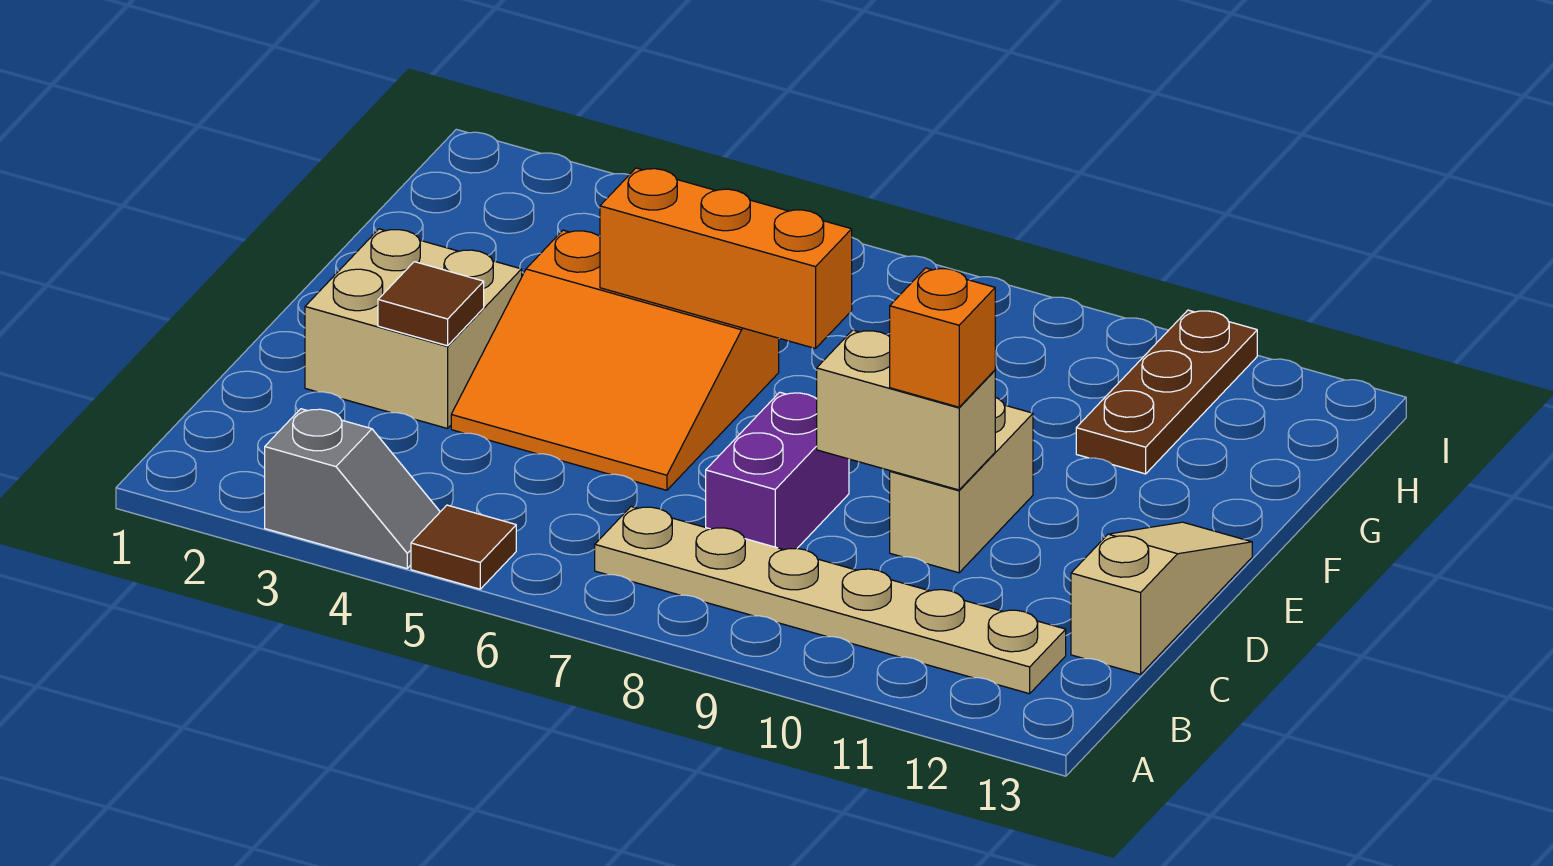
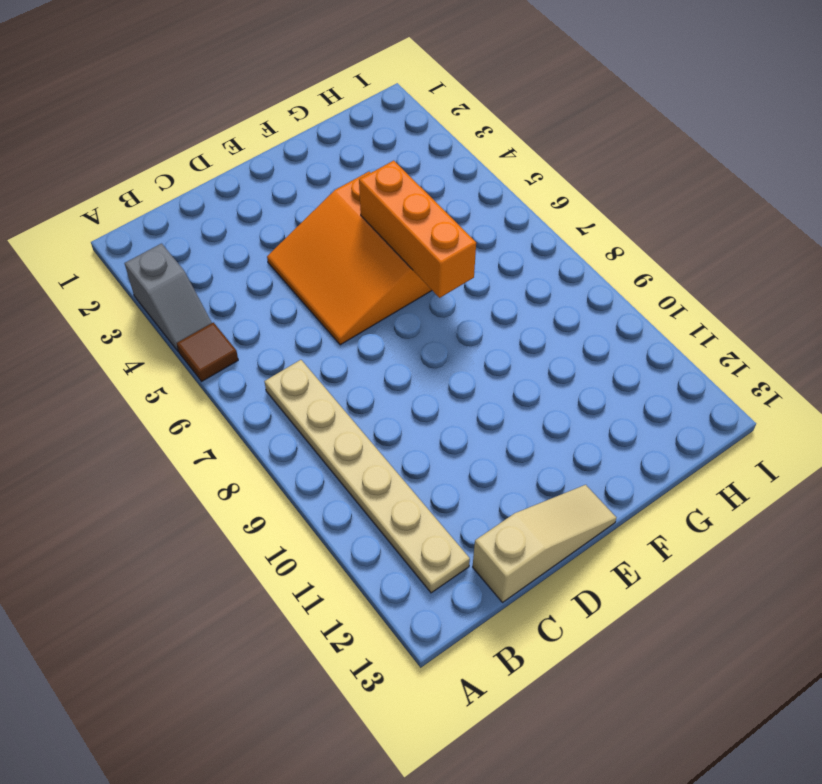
none -> purple 1x2 brick [706,392,849,550]
none -> tan 2x2 brick [305,229,522,429]
none -> tan 1x2 brick [890,397,1033,573]

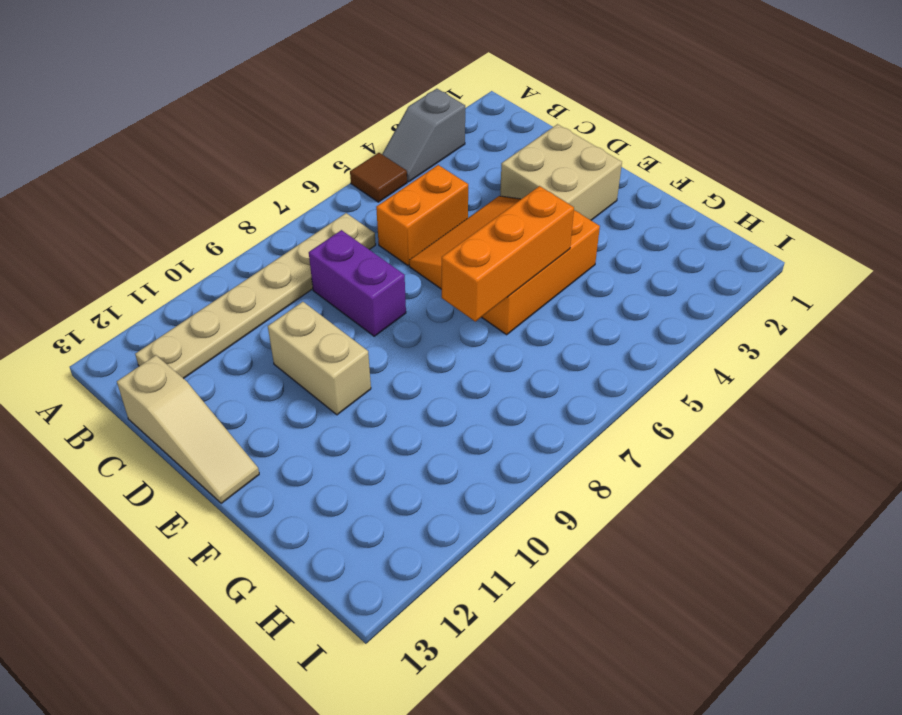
orange 1x2 brick [376,165,468,266] -> none
none -> brown 1x3 plate [1076,310,1257,474]
none -> brown 1x1 tile [378,262,484,346]
none -> tan 1x2 brick [817,330,995,490]

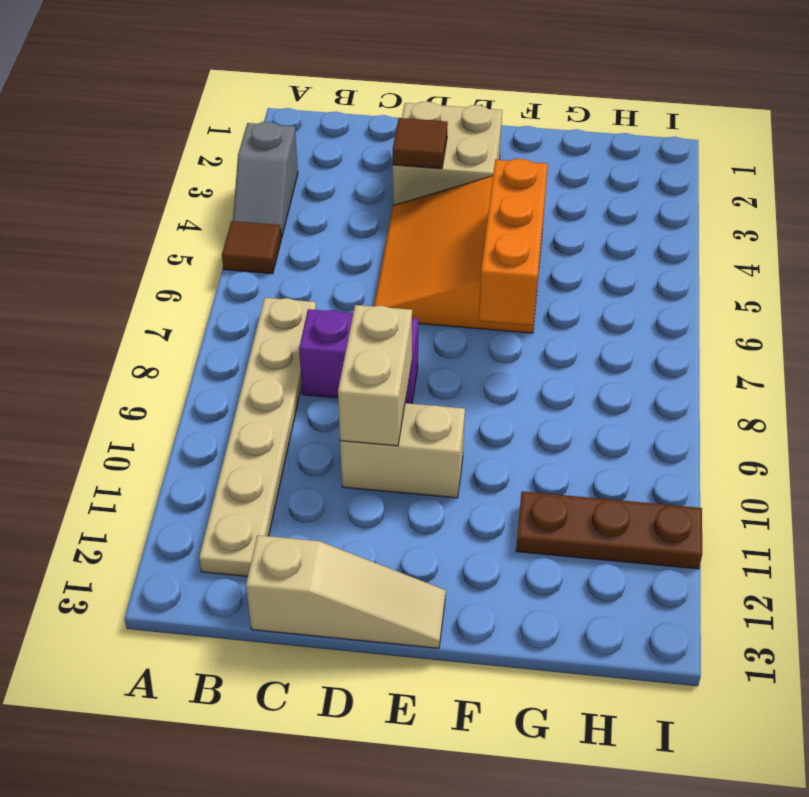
none -> orange 1x1 brick [890,268,995,407]

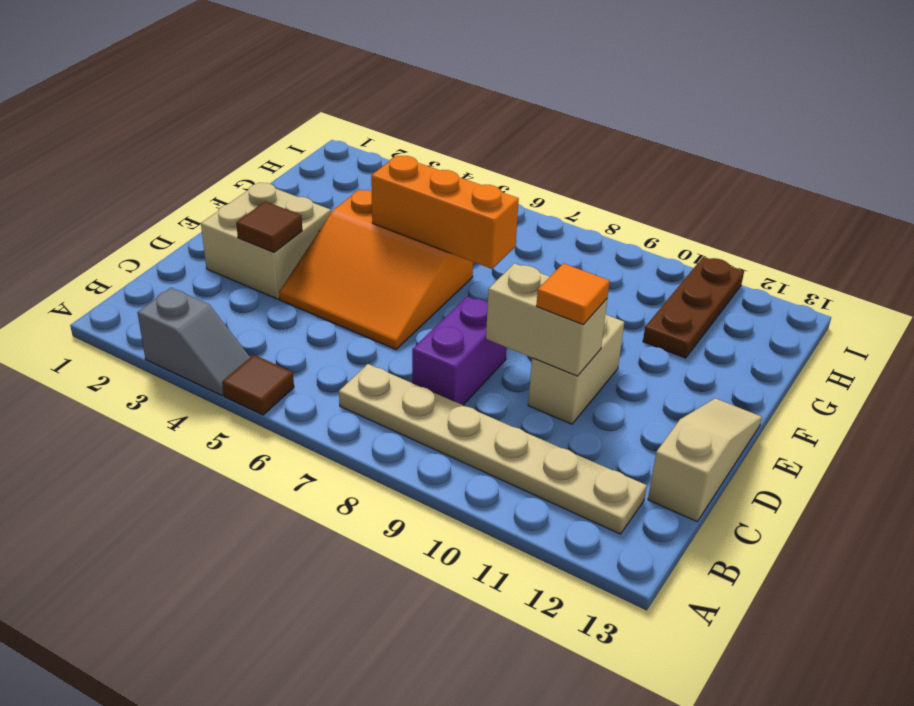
orange 1x1 tile [536,263,610,325] -> orange 1x1 brick [890,268,995,407]

